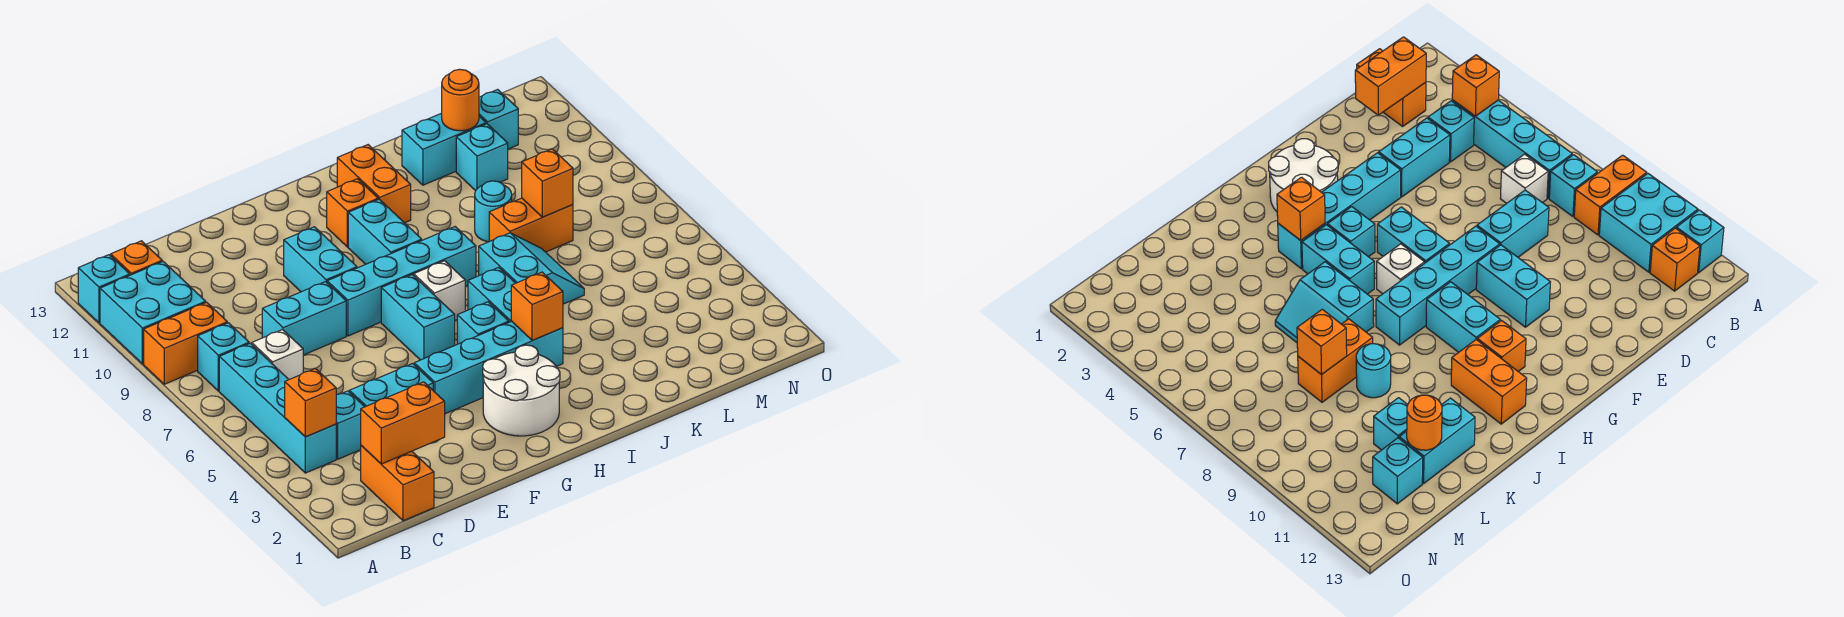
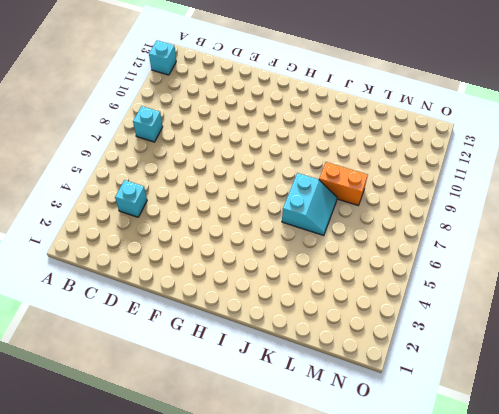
none -> orange 1x2 brick [144,302,227,384]
none -> cyan 2x2 brick [100,261,206,364]
none -> cyan 1x4 brick [219,343,336,473]
none -> orange 1x1 brick [111,241,162,275]

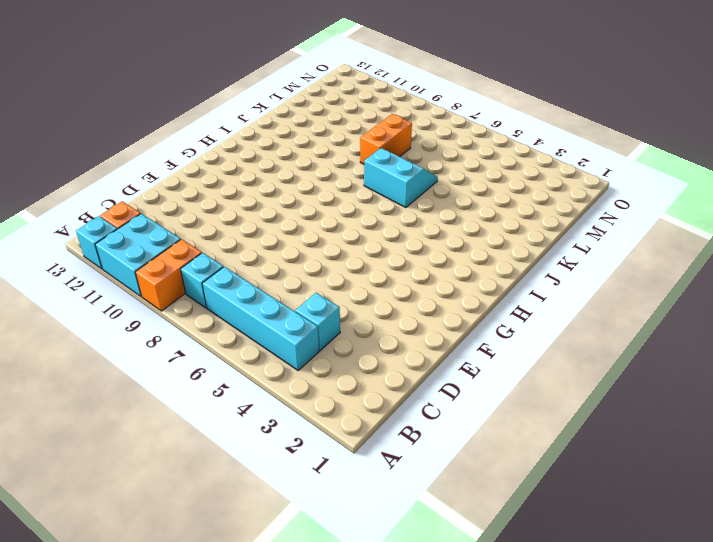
none -> orange 1x2 brick [361,445,434,521]
none -> white 1x1 brick [252,330,303,379]
none -> cyan 1x2 brick [349,364,433,407]
none -> cyan 1x2 brick [262,282,346,355]

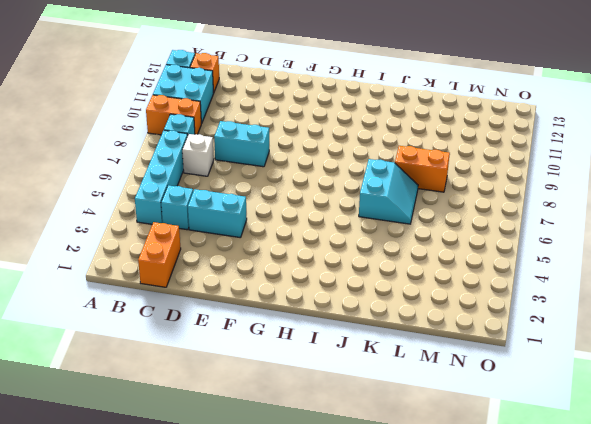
none -> cyan 1x4 brick [414,321,563,414]
none -> cyan 1x4 brick [327,227,476,336]
none -> cyan 1x2 brick [284,227,357,292]
none -> white 2x2 round brick [483,345,560,436]

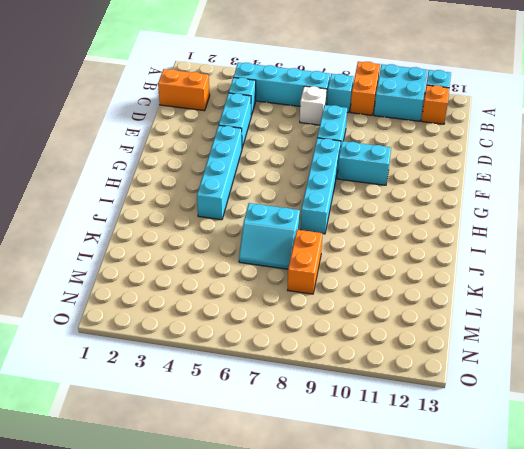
none -> white 2x2 round brick [483,345,560,436]
none -> cyan 1x2 brick [381,275,455,360]
none -> cyan 1x1 brick [457,302,509,344]
none -> white 1x1 brick [414,261,465,320]

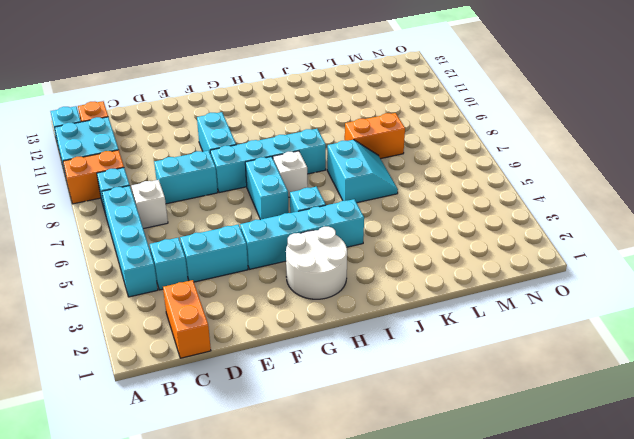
none -> cyan 1x2 brick [348,199,422,264]
none -> orange 1x1 brick [327,179,378,247]
none -> cyan 1x2 brick [468,267,515,322]
none -> orange 1x2 brick [337,145,411,223]

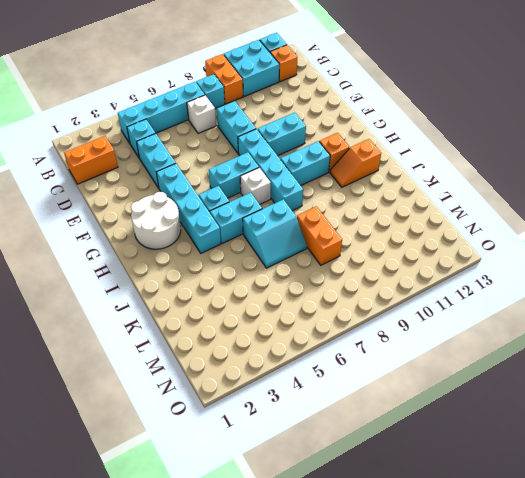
orange 1x2 slope [330,139,381,187] -> orange 1x2 brick [337,145,411,223]
none -> cyan 1x1 round brick [475,181,512,242]
none -> cyan 1x2 brick [402,113,486,185]
none -> cyan 1x1 brick [456,124,508,191]
none -> cyan 1x1 brick [479,89,518,149]

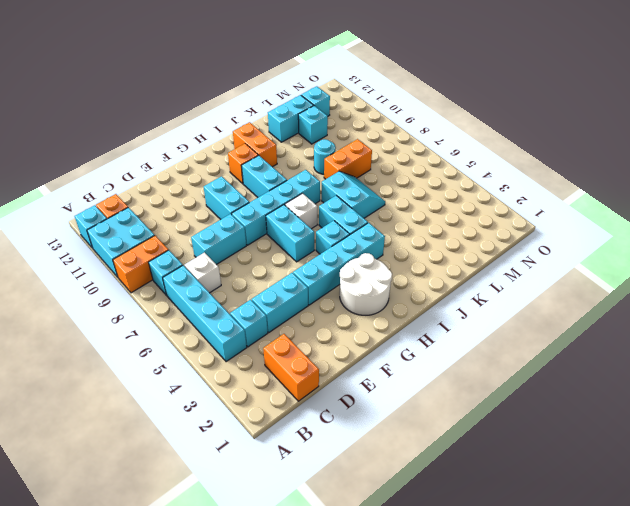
none -> orange 1x1 brick [285,368,336,437]
none -> orange 1x2 brick [361,382,445,464]
none -> orange 1x1 brick [511,272,563,341]
none -> orange 1x1 brick [522,149,573,217]

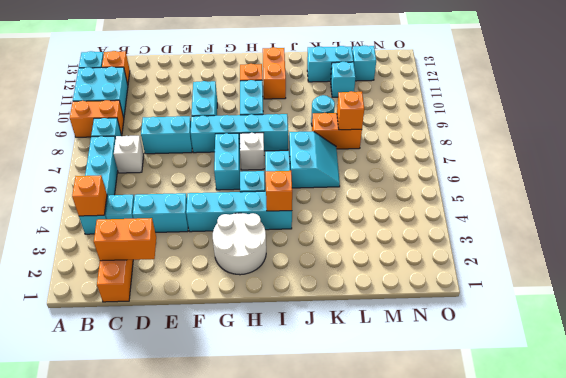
none -> orange 1x1 round brick [442,69,479,131]

